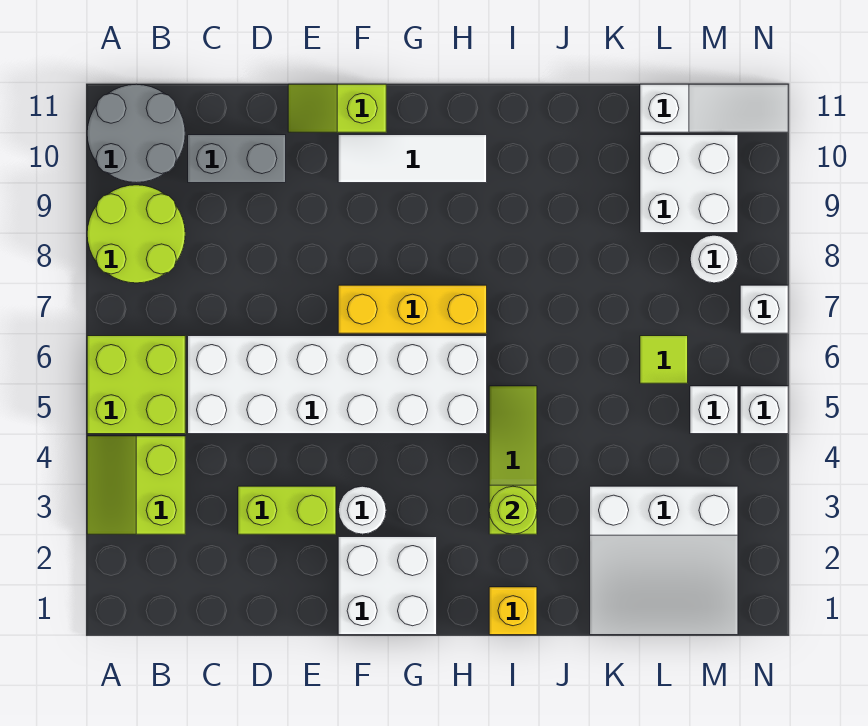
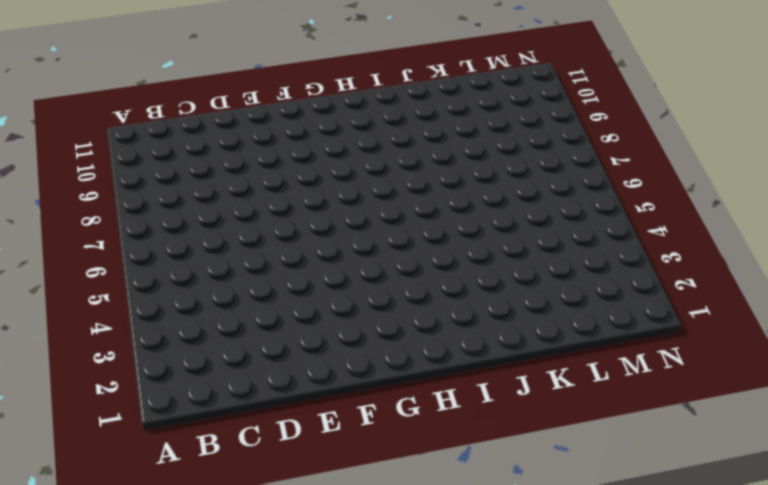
none -> lime 2x2 slope [87,436,185,534]
none -> lime 2x2 brick [87,336,185,434]
none -> lime 2x2 round brick [87,185,185,283]

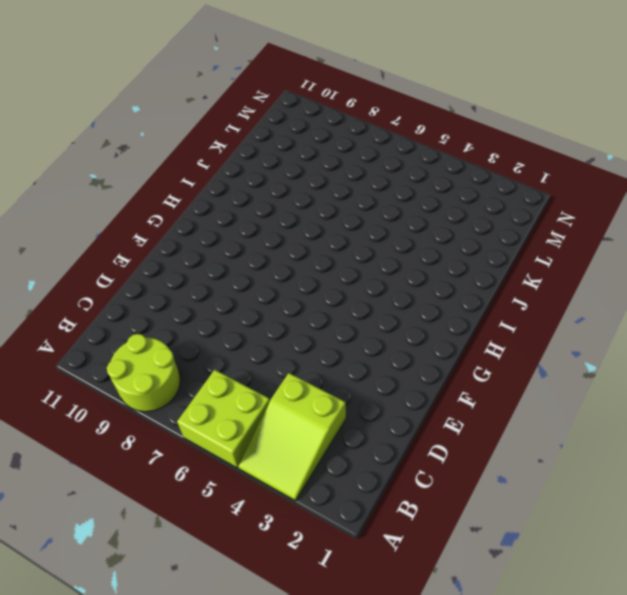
lime 2x3 slope [238,373,346,501] -> lime 2x2 slope [87,436,185,534]
none -> grey 2x2 round brick [87,84,185,183]
none -> white 2x6 brick [188,336,487,434]
none -> grey 1x2 brick [188,135,286,183]

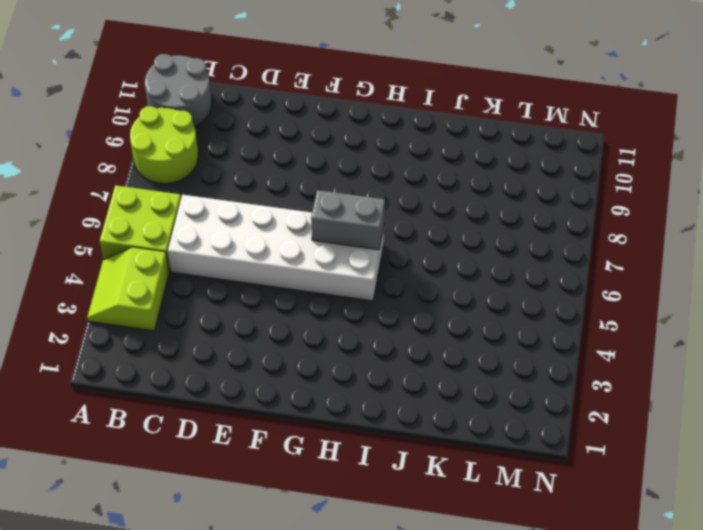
grey 1x2 brick [311,190,385,250] -> grey 1x2 brick moved to [188,135,286,183]
none -> lime 1x2 brick [238,486,336,534]
none -> lime 1x2 slope [288,84,386,132]
none -> white 2x2 brick [338,537,437,635]

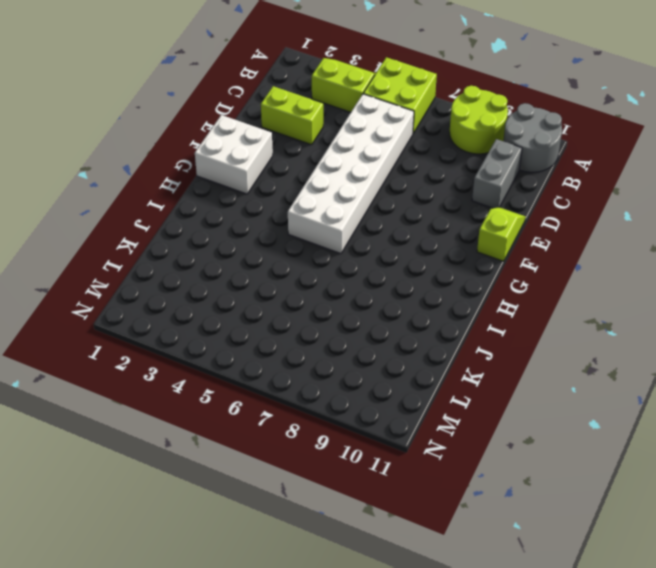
lime 1x2 brick [261,86,323,145] -> lime 1x2 brick turned to [238,486,336,534]
none -> white 1x1 round brick [338,486,386,534]
none -> yellow 1x3 brick [338,285,487,333]
none -> white 1x3 tile [338,135,487,183]

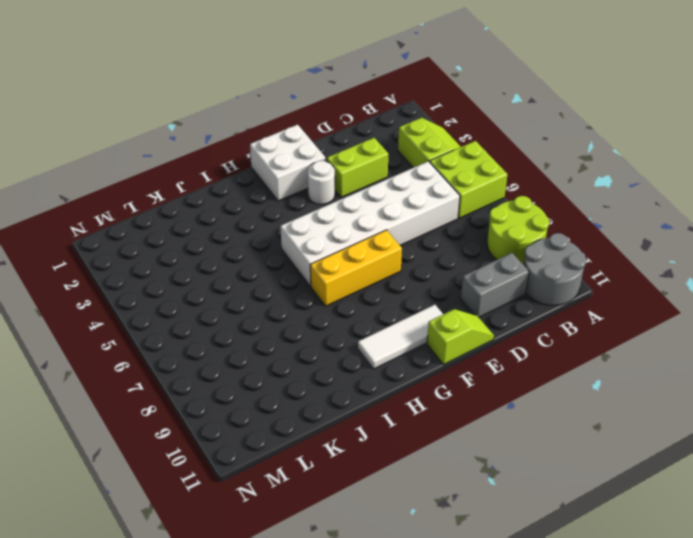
none -> yellow 1x1 brick [489,587,537,635]
none -> lime 1x3 slope [489,386,537,534]
none -> white 3x3 slope [590,486,738,635]

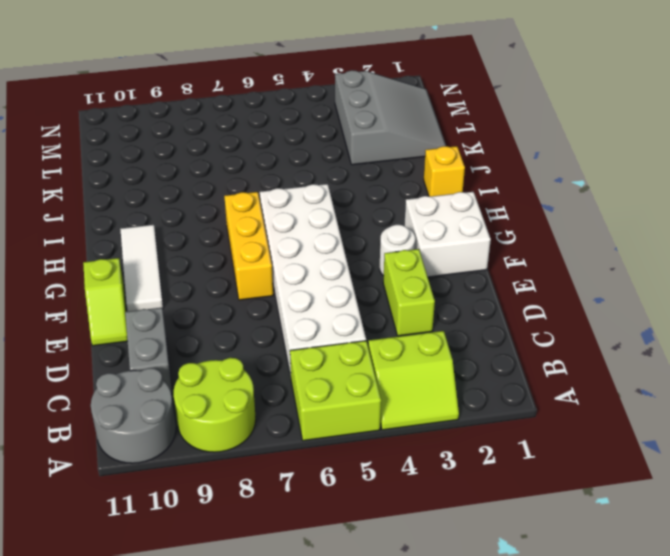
grey 3x3 slope [335,70,446,165] -> white 3x3 slope [590,486,738,635]
none -> lime 1x3 slope [489,386,537,534]
none -> lime 1x1 tile [640,336,688,383]
none -> white 2x2 brick [640,135,738,233]

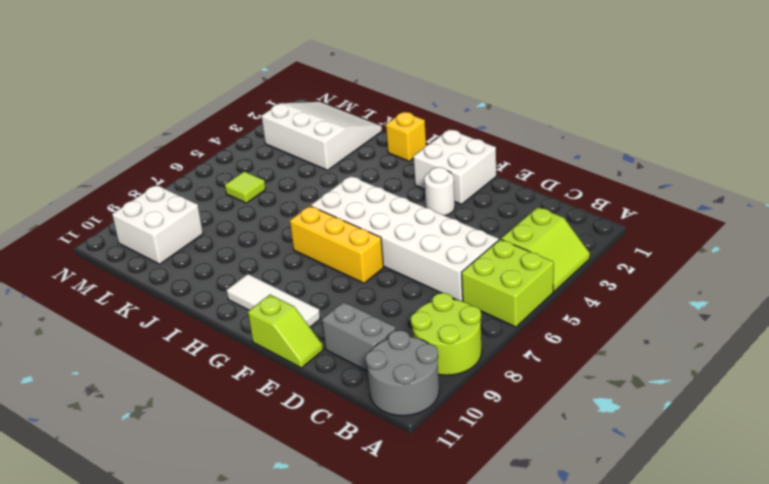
none -> lime 1x2 brick [238,486,336,534]
none -> lime 1x3 slope [489,386,537,534]
none -> white 1x3 slope [640,84,788,132]

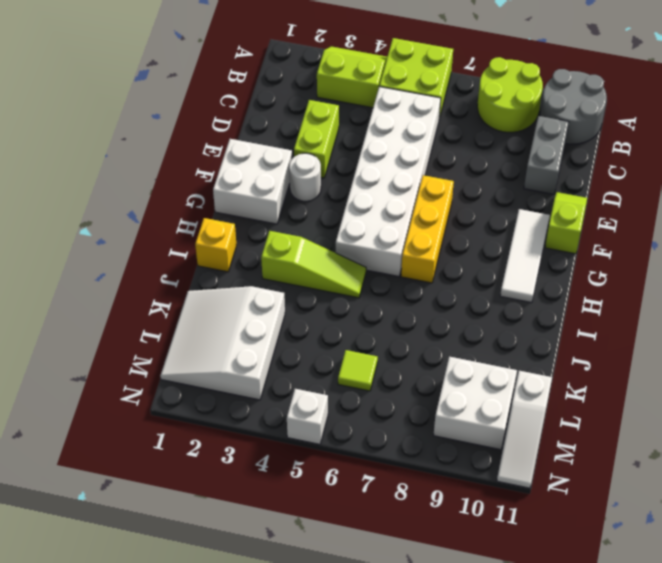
none -> white 1x1 brick [690,386,738,434]
none -> white 1x1 round brick [690,235,738,283]
none -> white 1x1 brick [740,285,788,333]

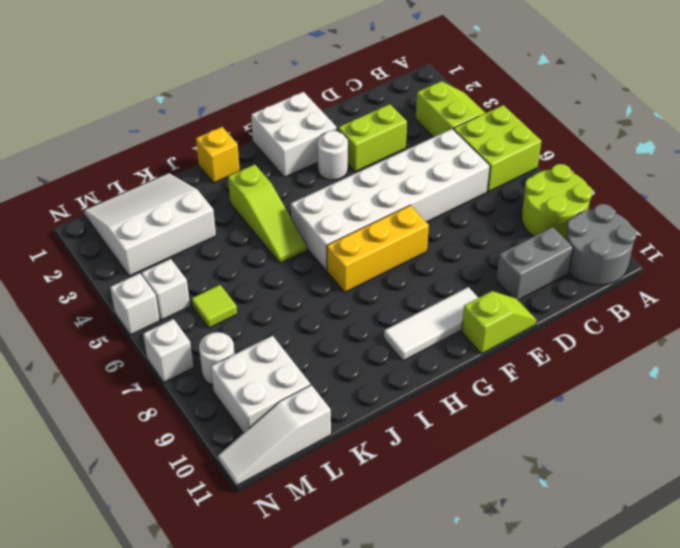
none -> lime 1x1 round brick [489,486,537,534]

